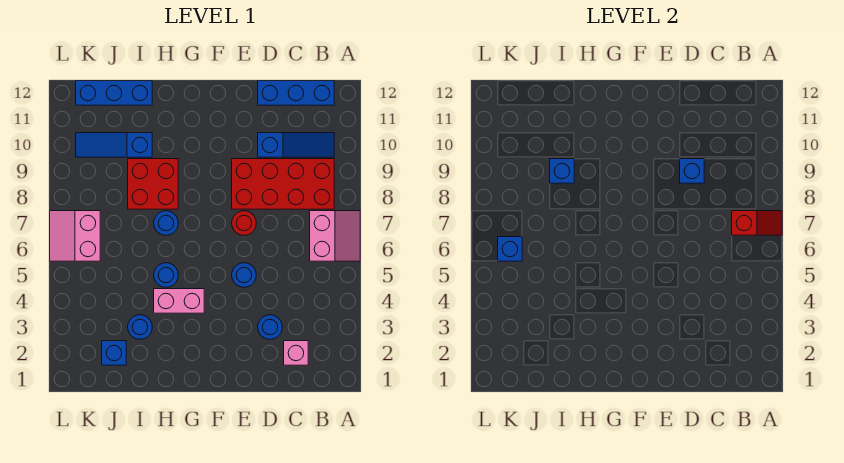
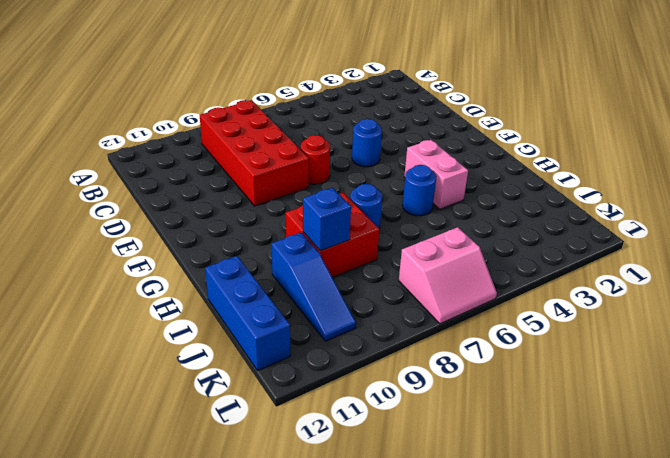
none -> pink 2x2 slope [310,211,360,261]
none -> blue 1x3 slope [258,133,334,157]
none -> blue 1x3 brick [258,81,334,105]

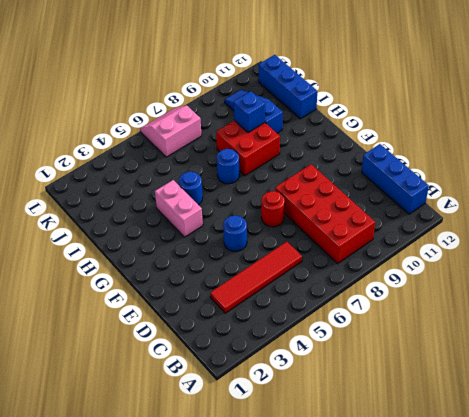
red 1x4 tile [210,242,302,313] -> none
none -> pink 2x2 slope [310,211,360,261]
none -> blue 1x3 slope [258,133,334,157]
none -> pink 1x1 brick [284,341,308,365]

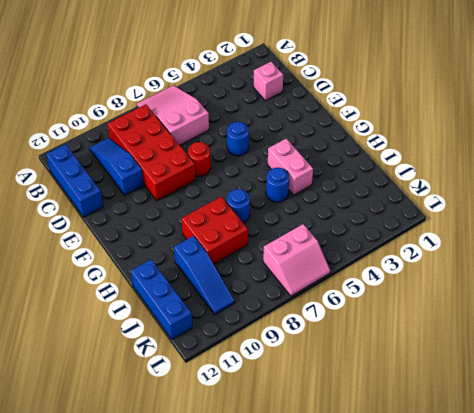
pink 2x3 slope [137,85,209,145] -> pink 2x2 slope [310,211,360,261]
none -> blue 1x1 round brick [258,315,282,339]
none -> blue 1x1 round brick [128,315,152,339]
none -> blue 1x1 brick [102,341,126,365]

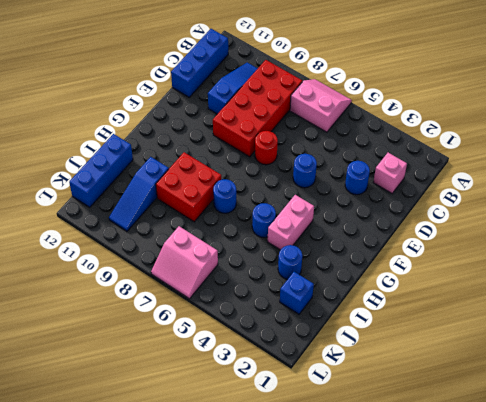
none -> red 1x2 slope [732,211,782,235]
none -> blue 1x1 brick [680,159,704,183]
none -> blue 1x1 brick [550,159,574,183]

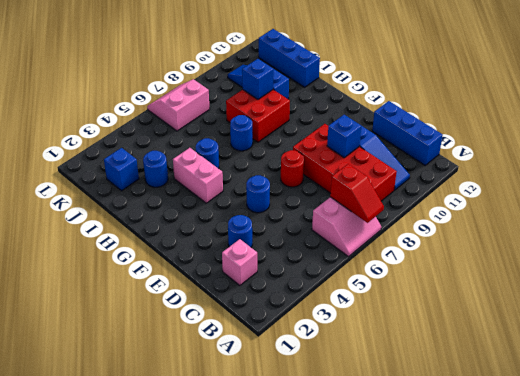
none -> blue 1x1 brick [498,237,522,261]

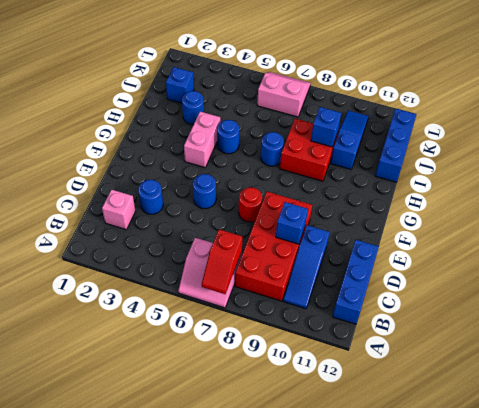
none -> blue 1x1 brick [498,237,522,261]

